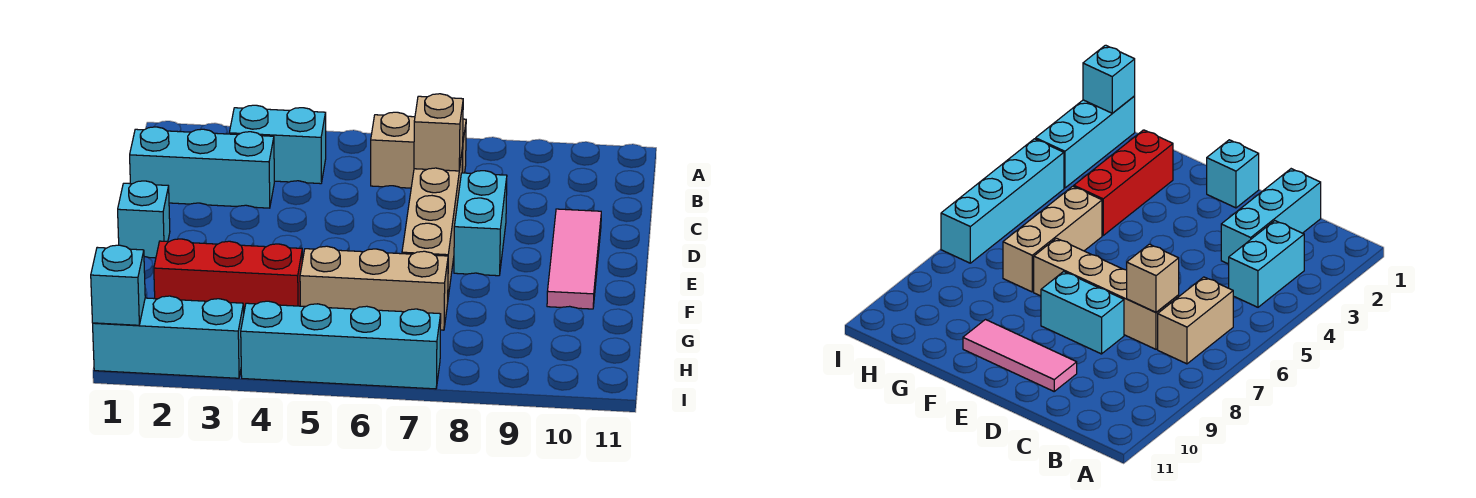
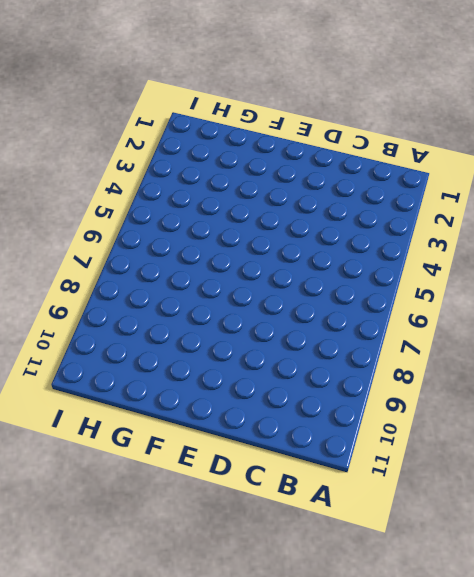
none -> cyan 1x2 brick [229,105,326,184]
none -> tan 1x2 brick [371,112,466,188]
none -> cyan 1x3 brick [130,127,274,208]

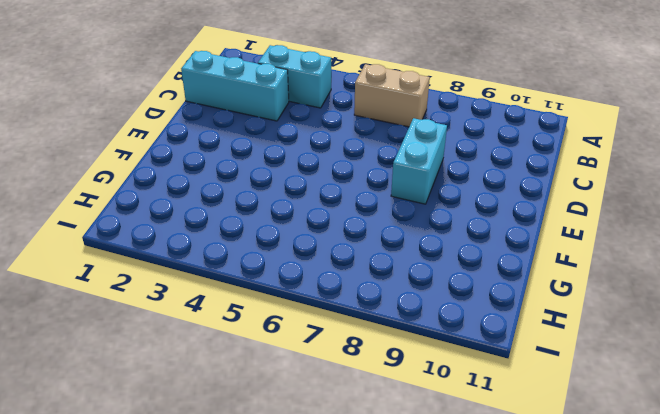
none -> tan 1x4 brick [402,148,463,297]
none -> pink 1x3 tile [547,209,601,309]
none -> cyan 1x1 brick [118,181,170,258]

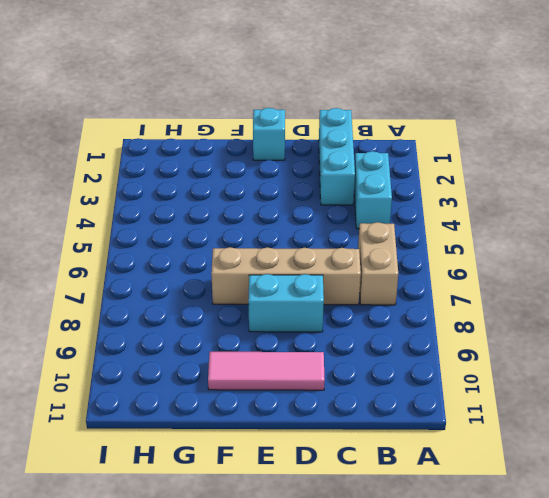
none -> red 1x3 brick [154,239,302,310]
none -> tan 1x3 brick [300,246,448,330]
none -> cyan 1x3 brick [93,296,244,378]

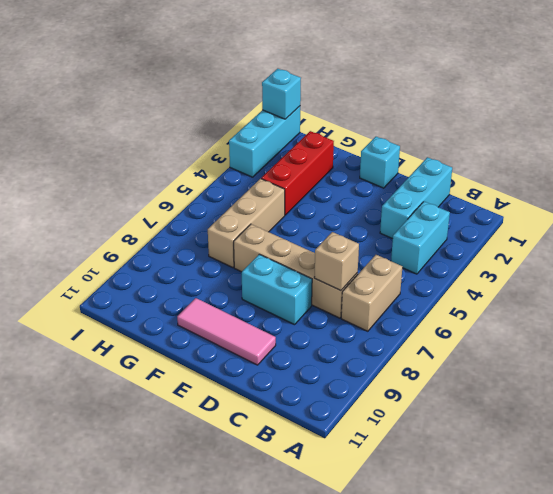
none -> cyan 1x4 brick [241,301,441,389]

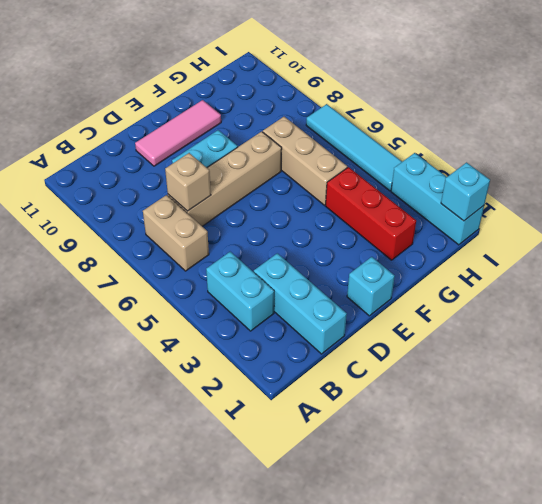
cyan 1x4 tile [306,104,402,191] -> cyan 1x4 brick [241,301,441,389]

